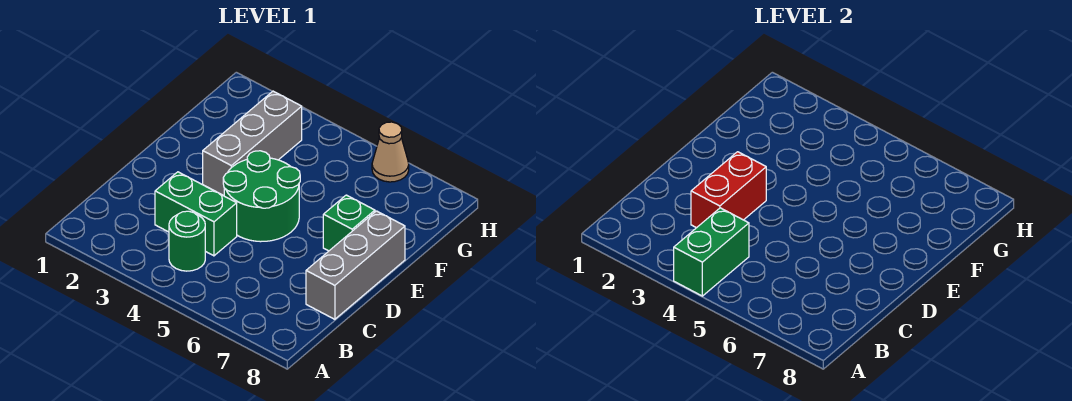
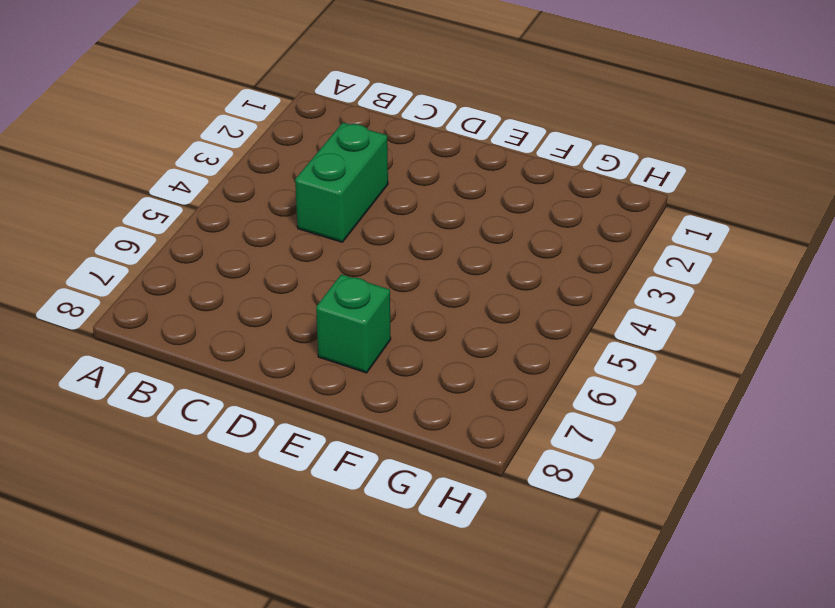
none -> green 1x1 round brick [169,211,205,271]
none -> grey 1x3 brick [306,211,405,319]

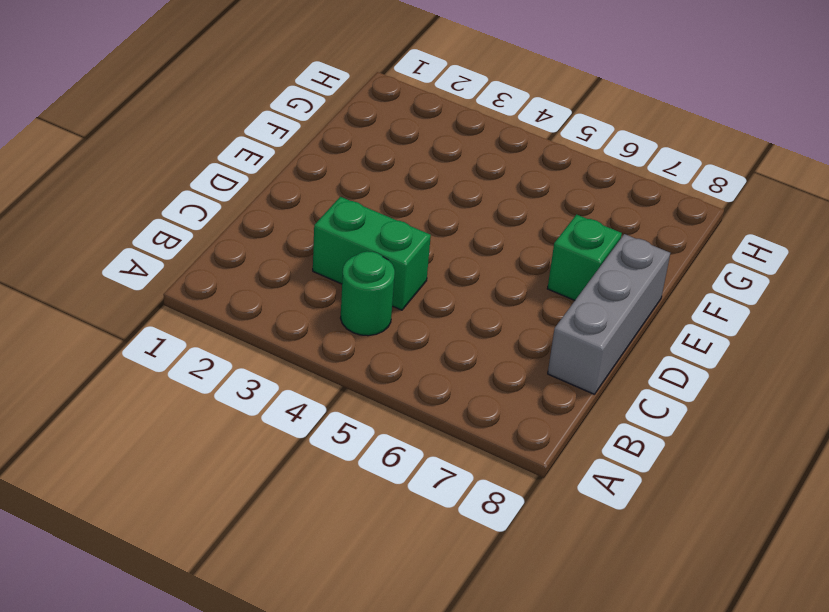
none -> green 2x2 round brick [223,151,300,242]
none -> grey 1x3 brick [203,91,302,196]

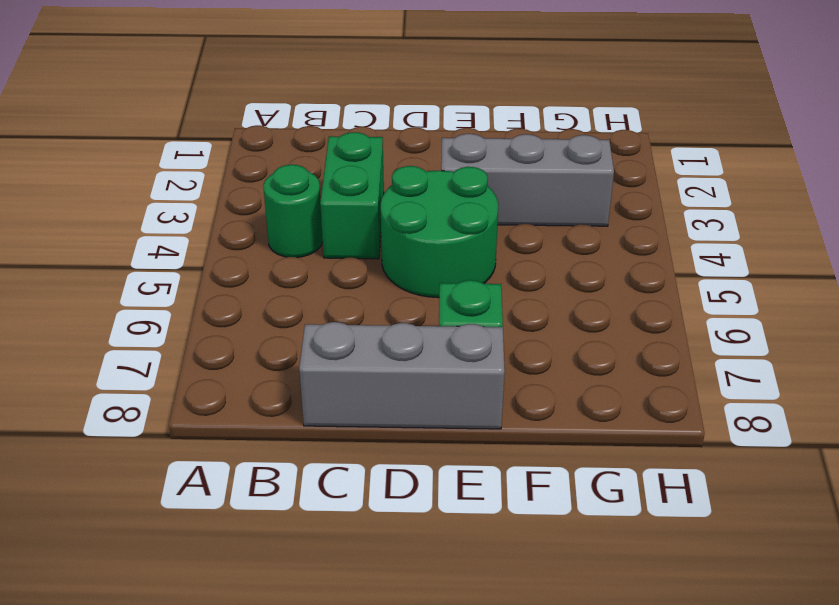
none -> tan 1x1 cone [372,122,409,182]
none -> green 1x2 brick [674,208,749,296]

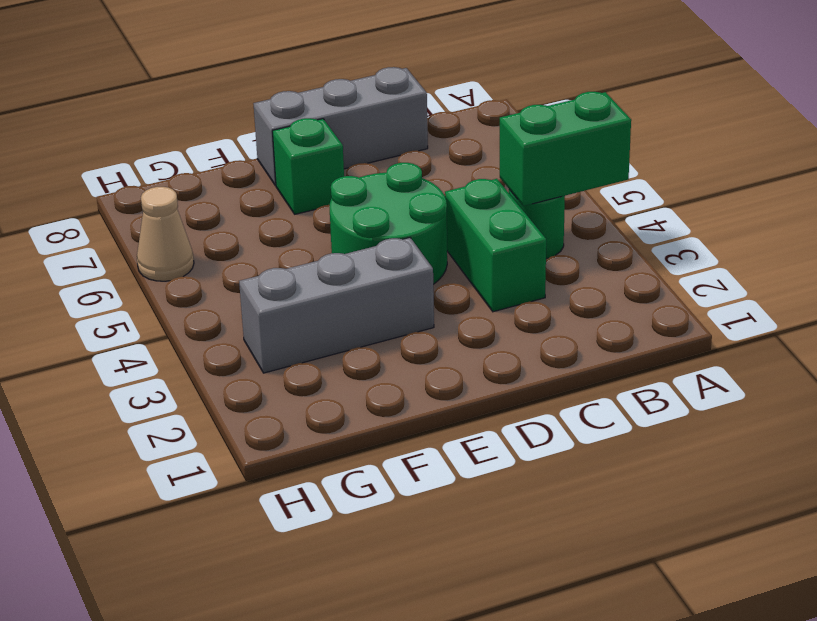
none -> red 1x2 brick [691,152,766,228]

